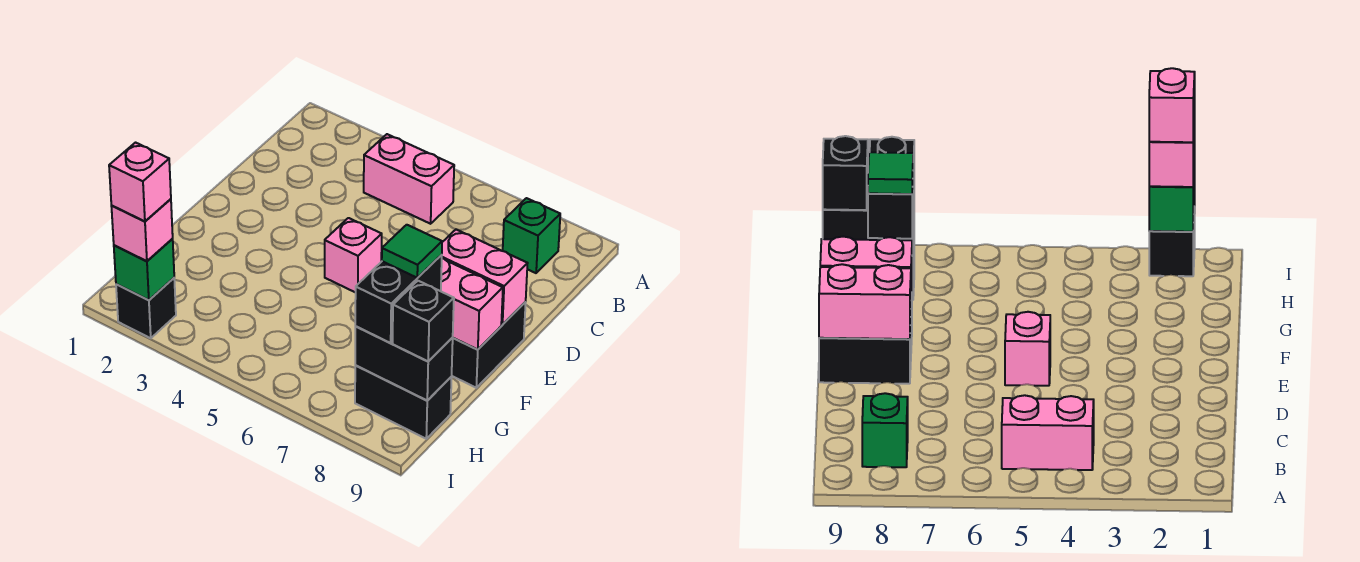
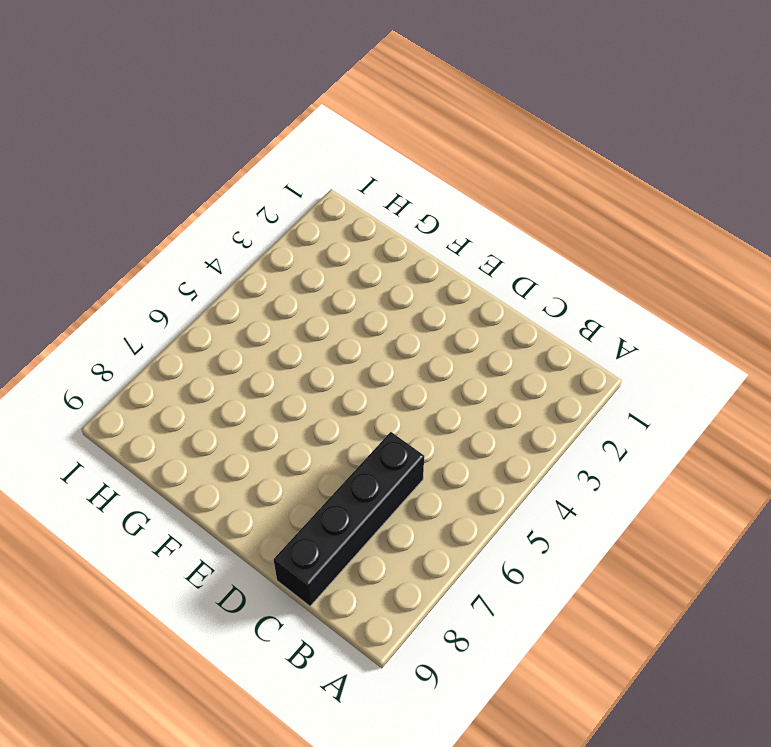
black 1x4 brick [274,432,424,606] -> none
none -> pink 1x2 brick [364,134,454,224]
none -> green 1x1 brick [503,198,560,273]
none -> pink 1x1 brick [325,218,382,293]

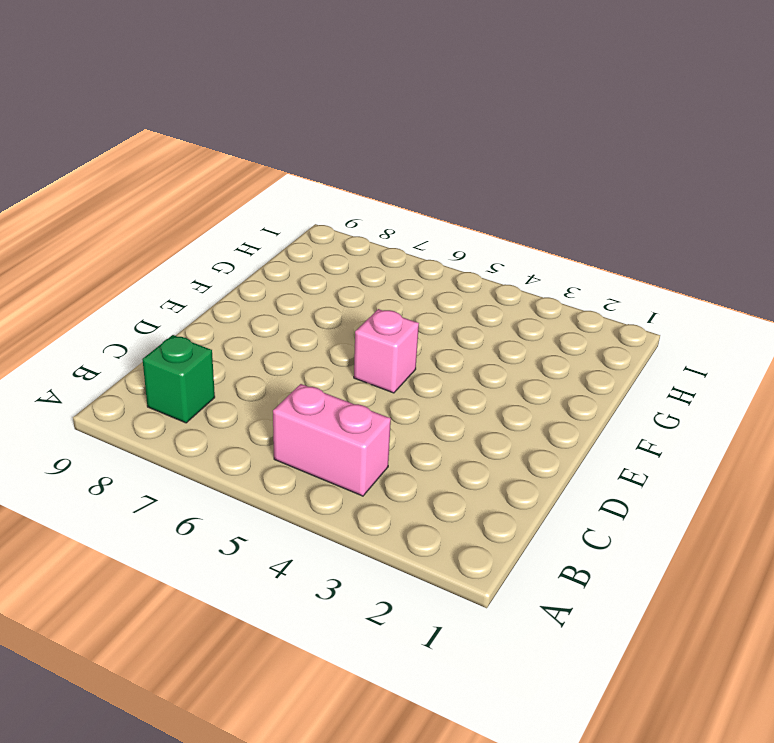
none -> black 2x2 brick [452,302,526,388]
none -> black 1x2 brick [355,365,452,439]
none -> black 1x1 brick [116,278,176,338]

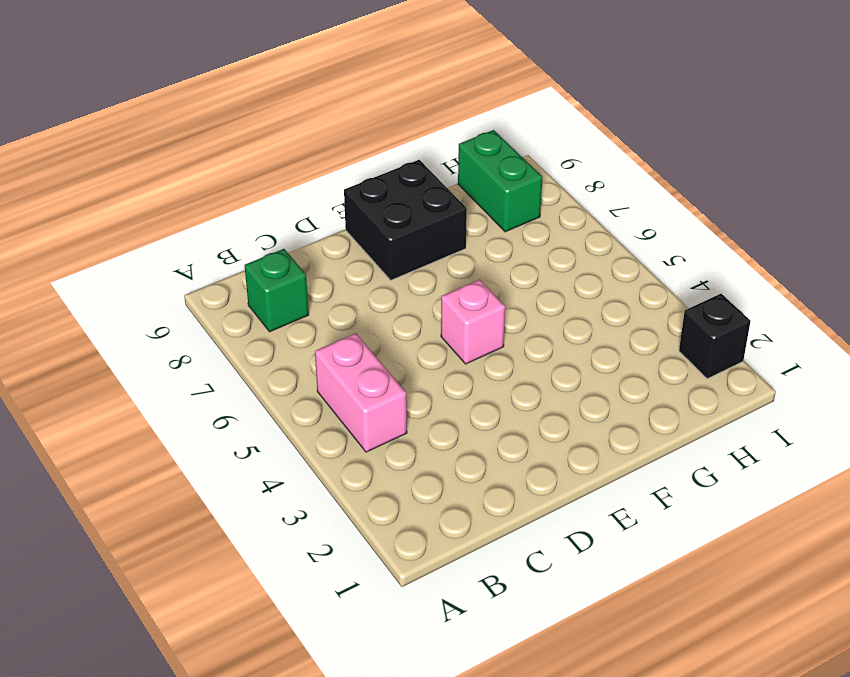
green 1x2 brick [458,130,542,232] -> black 1x2 brick [355,365,452,439]
none -> pink 1x2 brick [442,229,528,325]
none -> pink 1x2 brick [441,258,503,350]
none -> black 1x2 brick [355,326,453,401]

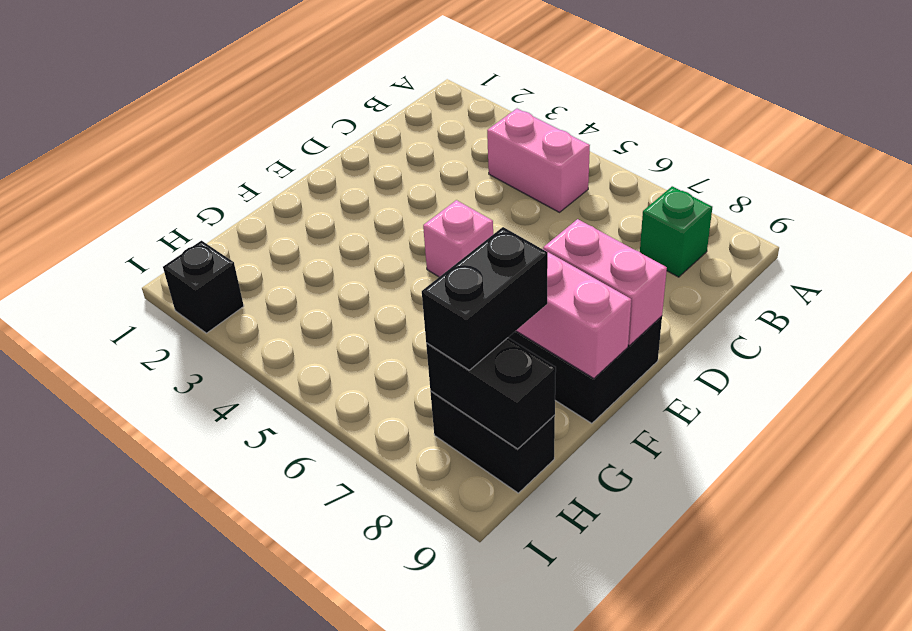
none -> green 1x1 brick [114,239,174,300]
none -> black 1x1 brick [393,281,454,361]
none -> pink 1x1 brick [111,199,173,261]

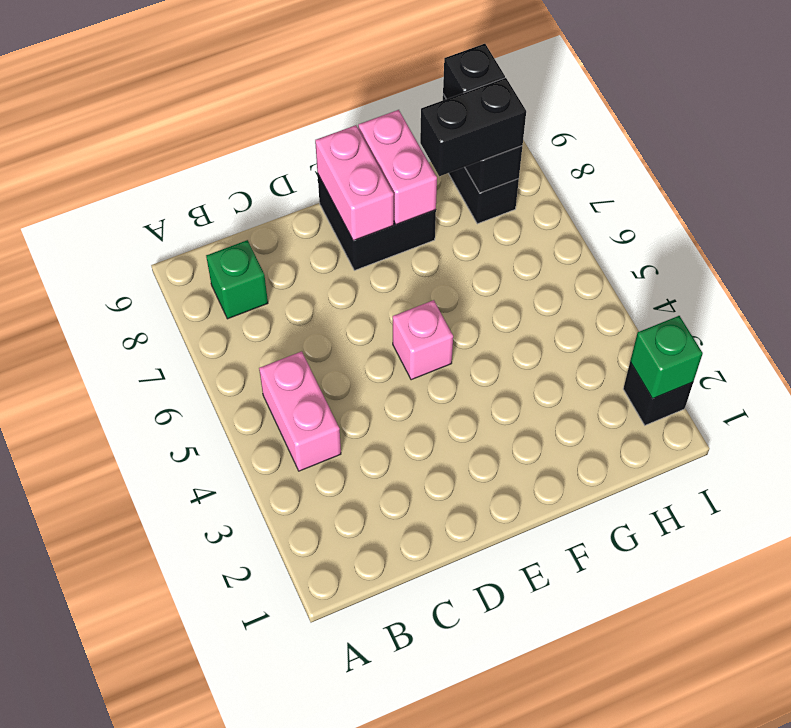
none -> pink 1x1 brick [111,199,173,261]
none -> green 1x1 tile [382,225,442,278]
none -> pink 1x1 brick [109,143,171,222]

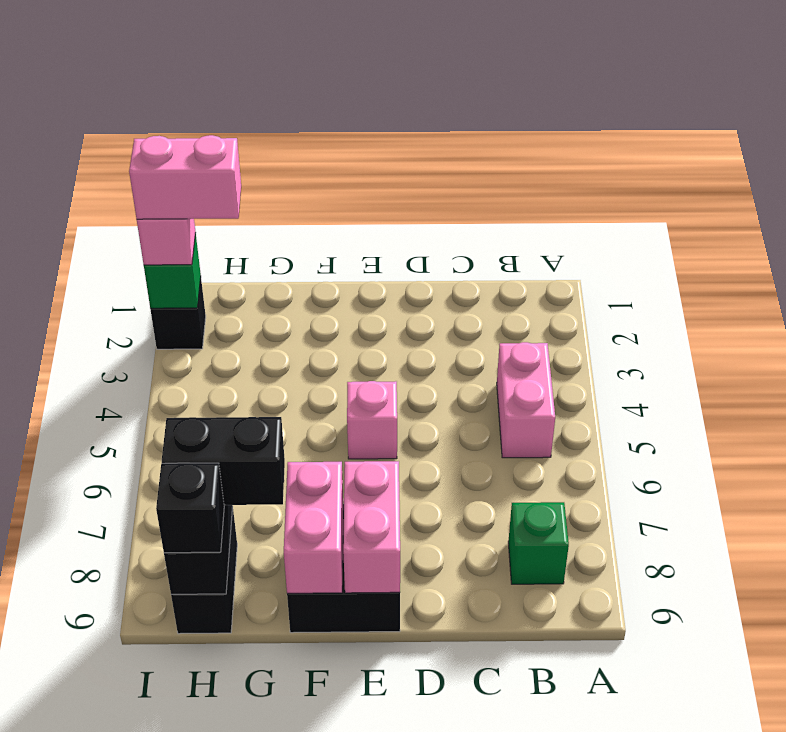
pink 1x2 brick [129,135,241,219] -> pink 1x1 brick [109,143,171,222]
none -> green 1x1 tile [382,225,442,278]

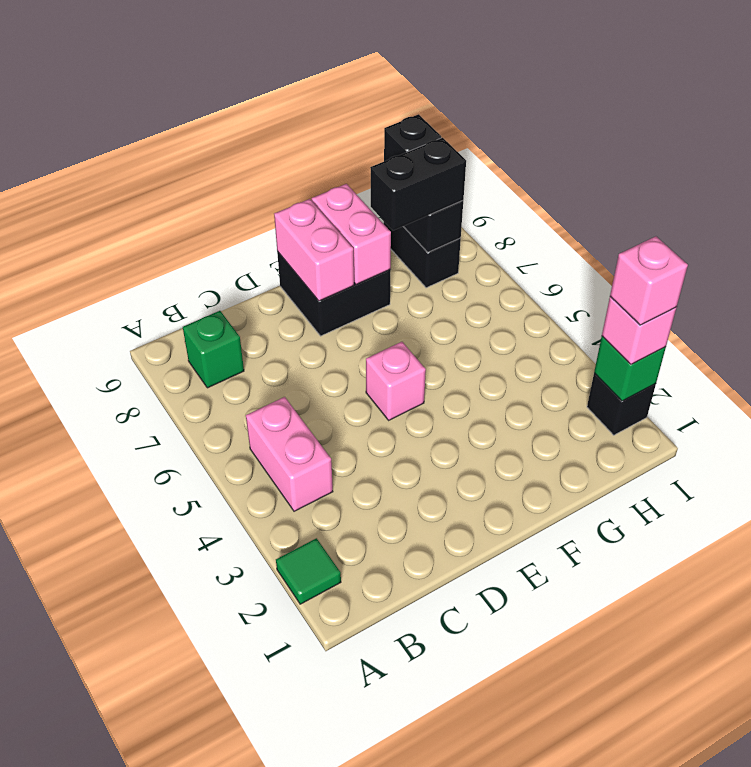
green 1x1 tile [276,538,341,604] -> green 1x1 tile moved to [382,225,442,278]

